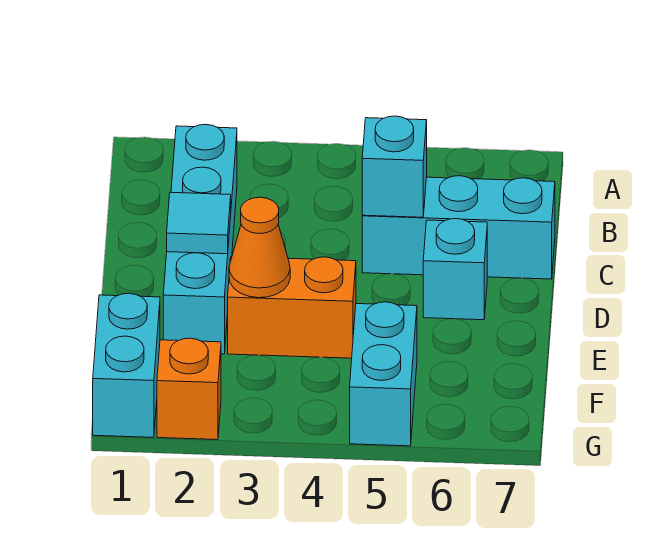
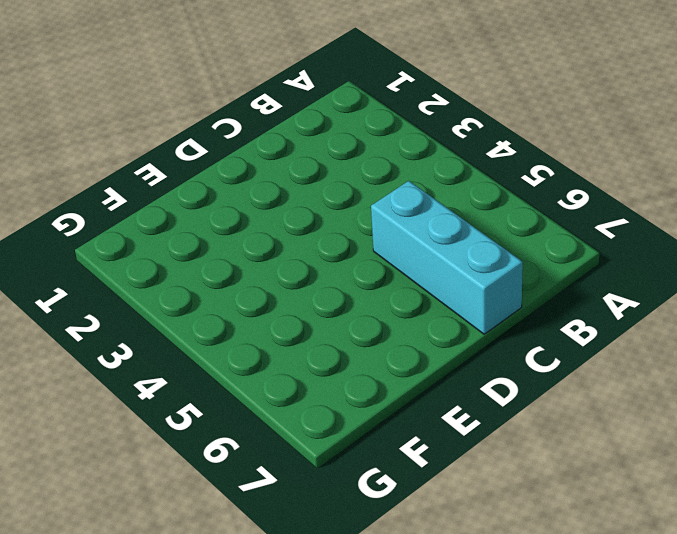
none -> cyan 1x4 brick [163,125,237,354]
none -> cyan 1x1 brick [423,219,487,320]

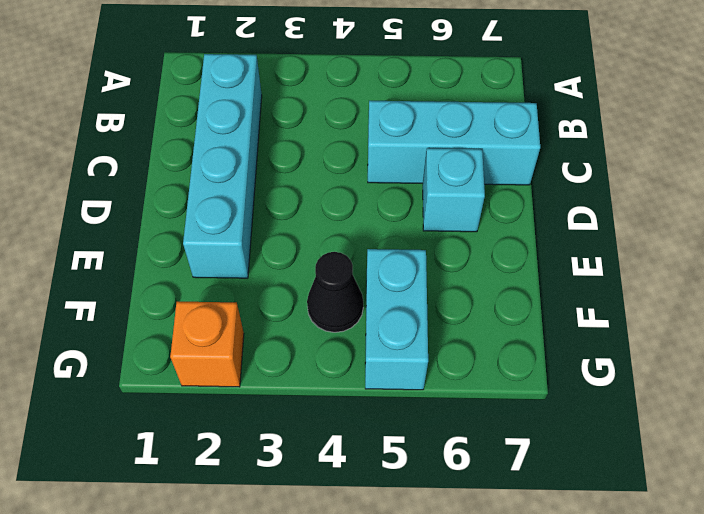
black 1x1 cone [307,252,363,332] -> none
none -> orange 1x2 brick [228,257,356,358]
none -> cyan 1x2 brick [93,293,160,437]

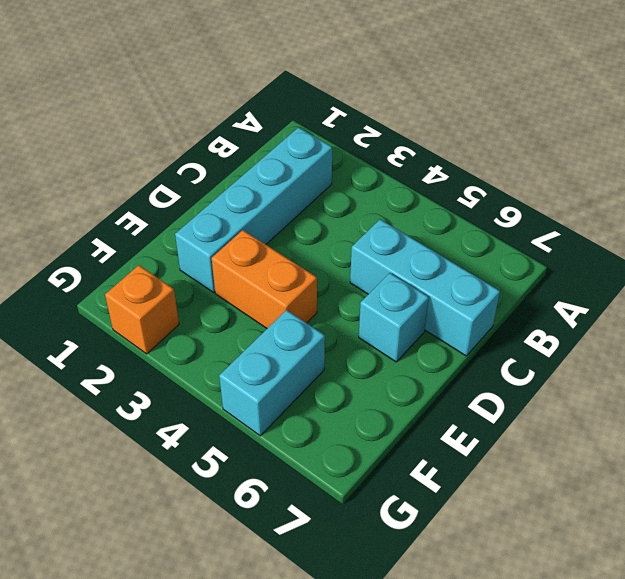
none -> cyan 1x2 brick [93,293,160,437]
none -> cyan 1x1 brick [362,116,427,217]

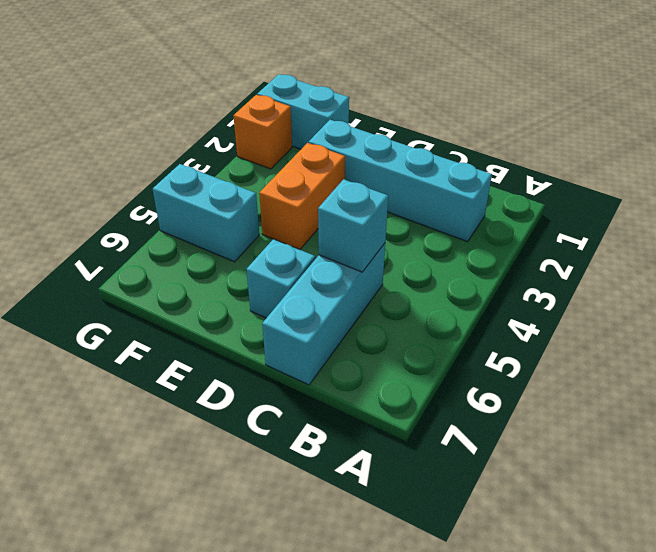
none -> cyan 1x1 tile [167,192,231,254]
none -> orange 1x1 cone [229,197,290,298]

